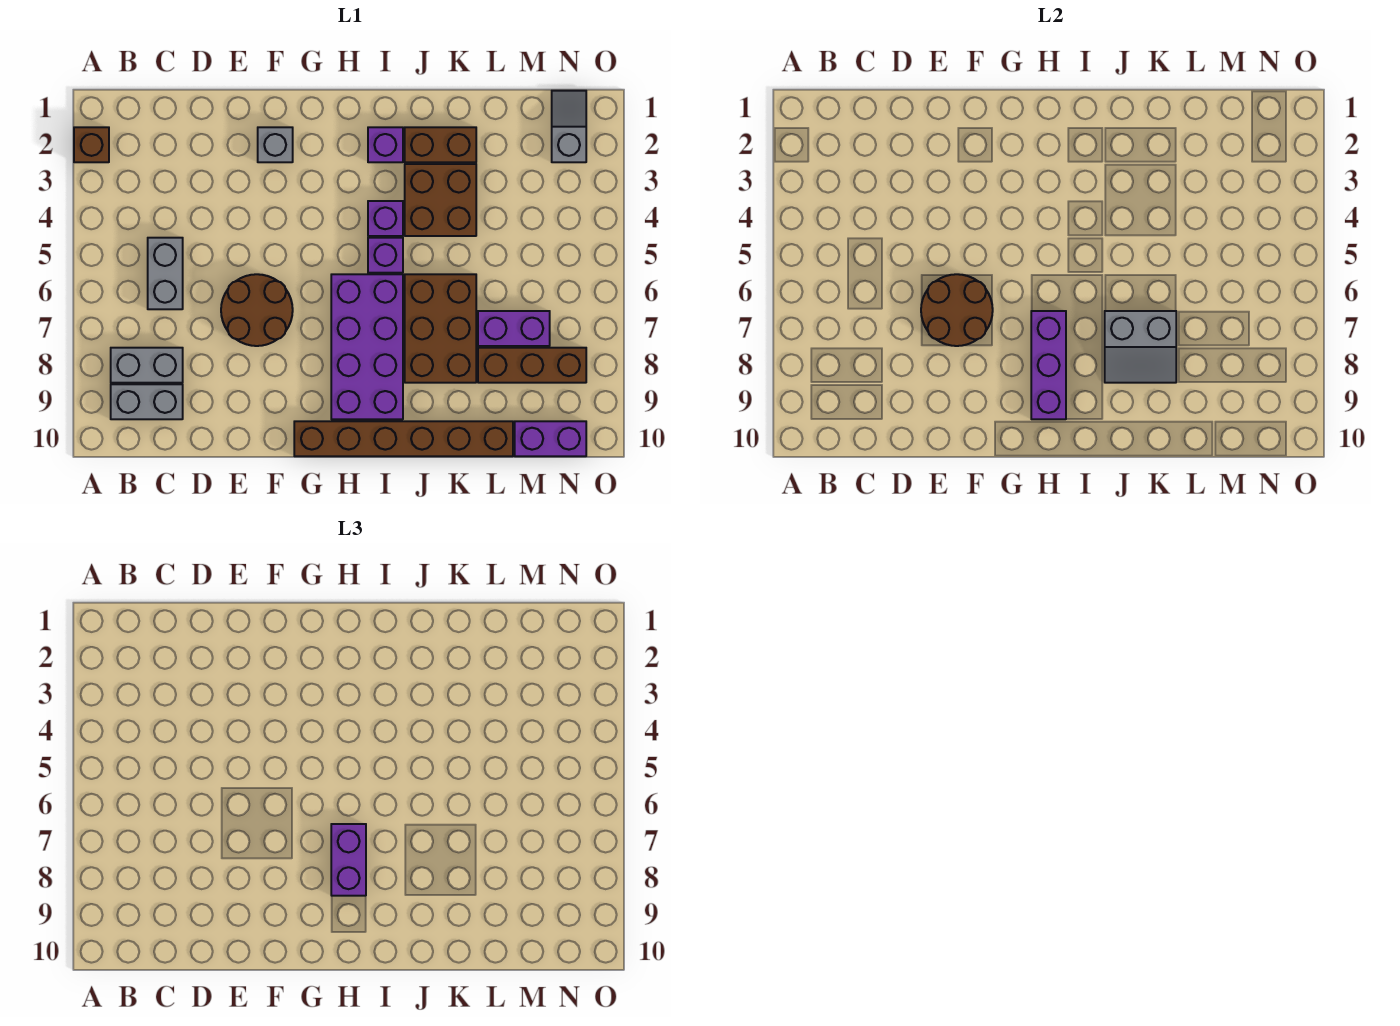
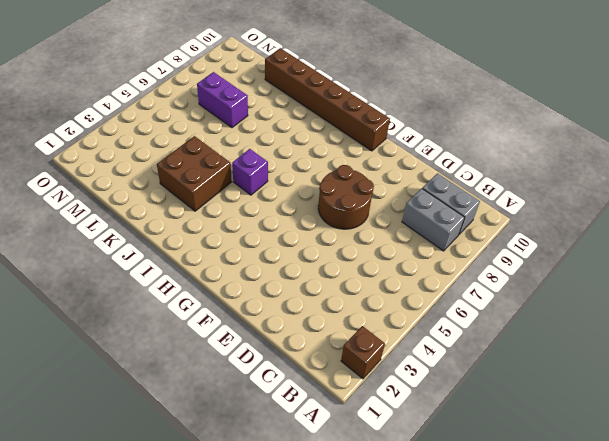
none -> grey 1x2 brick [148,238,183,309]
none -> grey 1x1 brick [258,127,293,162]
none -> purple 2x4 brick [331,274,403,419]

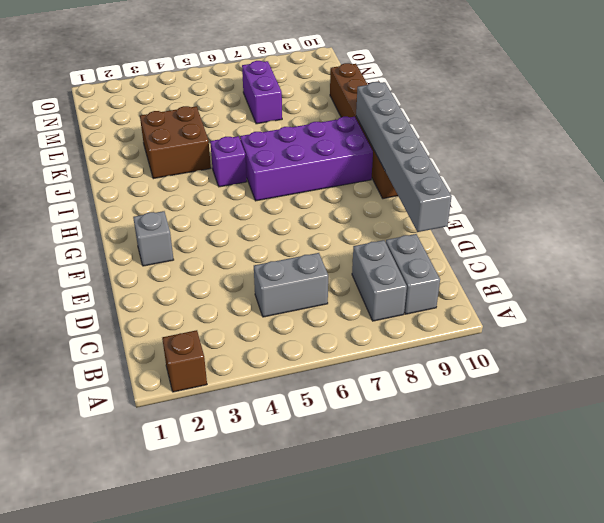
grey 1x6 brick [356,82,452,232] -> none
none -> brown 2x2 round brick [221,274,293,346]
none -> purple 1x1 brick [368,127,403,162]
none -> purple 1x1 brick [368,201,403,236]

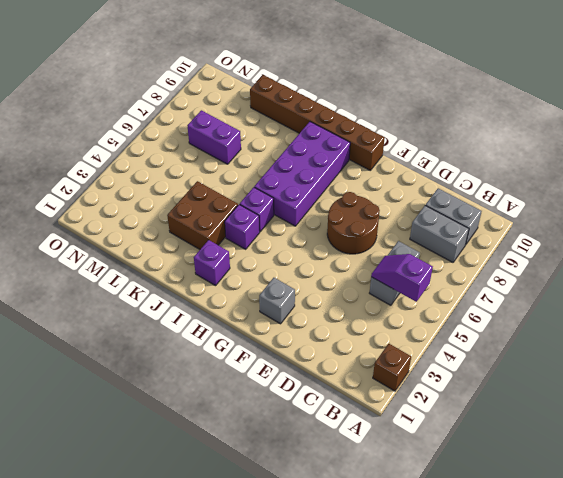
purple 1x2 slope [371,254,433,302] -> none
none -> brown 1x2 brick [405,127,476,162]
none -> brown 2x3 brick [405,274,476,383]
none -> brown 1x3 brick [478,348,586,383]

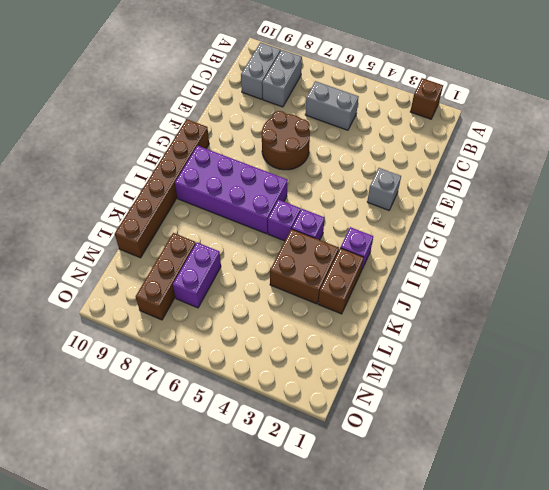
none -> brown 2x3 brick [405,274,476,383]
none -> purple 1x2 brick [515,421,586,456]
none -> grey 1x2 slope [552,91,586,162]

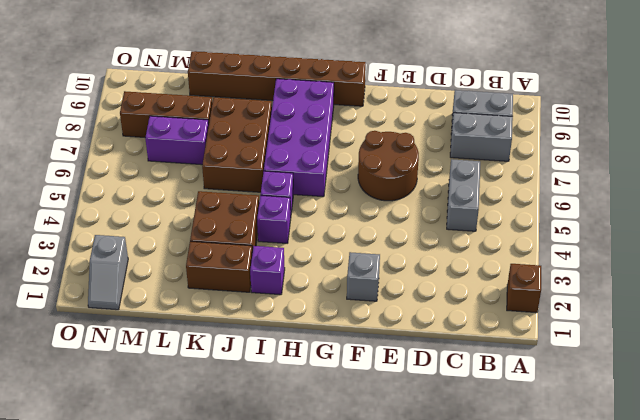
none -> purple 1x2 brick [515,421,586,456]
none -> brown 2x2 round brick [921,274,993,346]
none -> purple 1x3 brick [1031,311,1066,419]

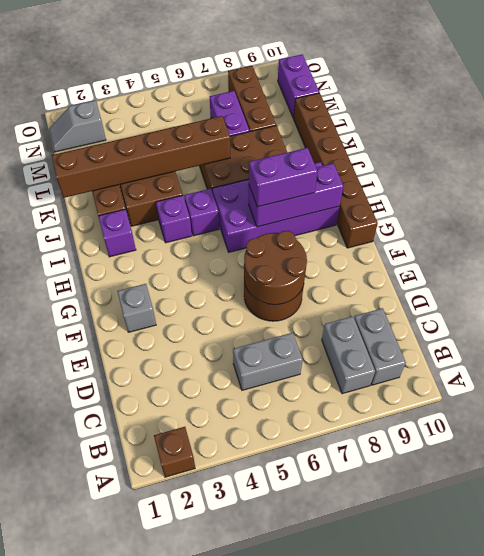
brown 1x6 brick [51,116,230,198] -> none
none -> grey 2x2 slope [1105,311,1176,383]

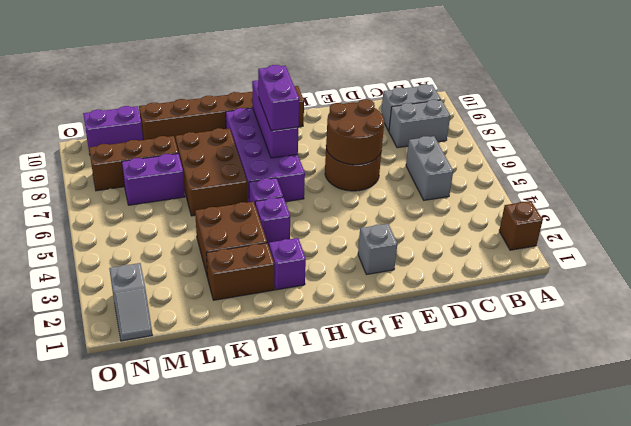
none -> grey 2x2 slope [1105,311,1176,383]

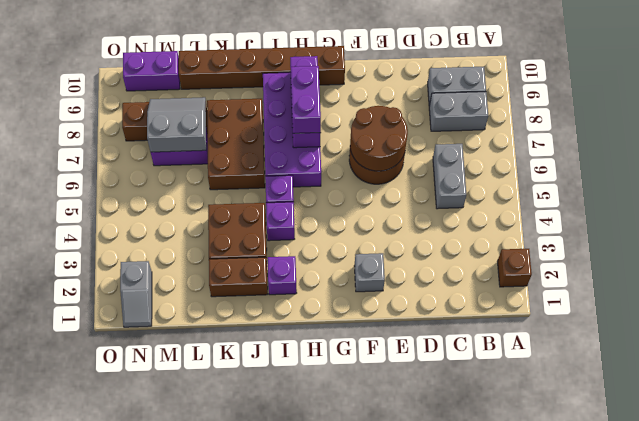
grey 2x2 slope [147,97,206,152] -> grey 2x2 slope moved to [1105,311,1176,383]

